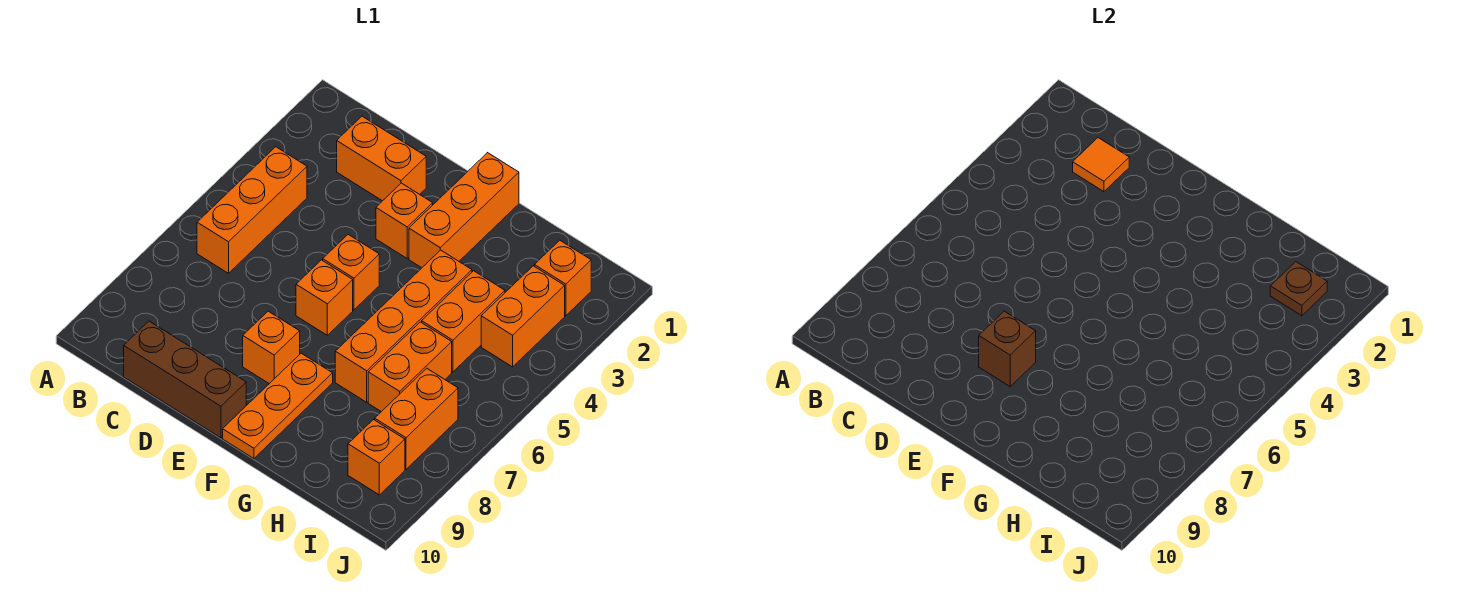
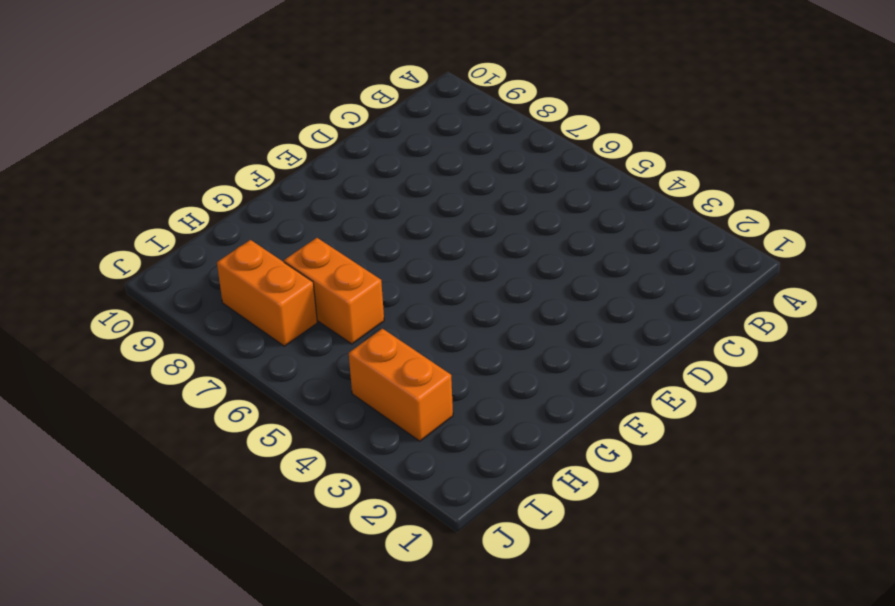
none -> orange 1x3 brick [197,147,307,273]
none -> orange 1x2 brick [337,116,426,201]
none -> brown 1x3 brick [124,321,246,438]

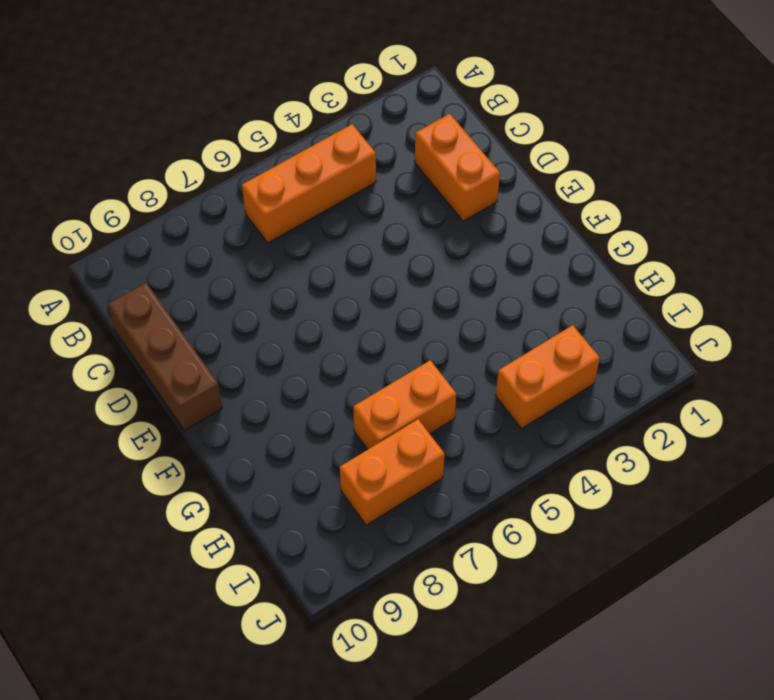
none -> orange 1x1 brick [376,183,433,258]
none -> orange 1x1 brick [323,235,379,310]
none -> orange 1x1 brick [296,260,353,335]

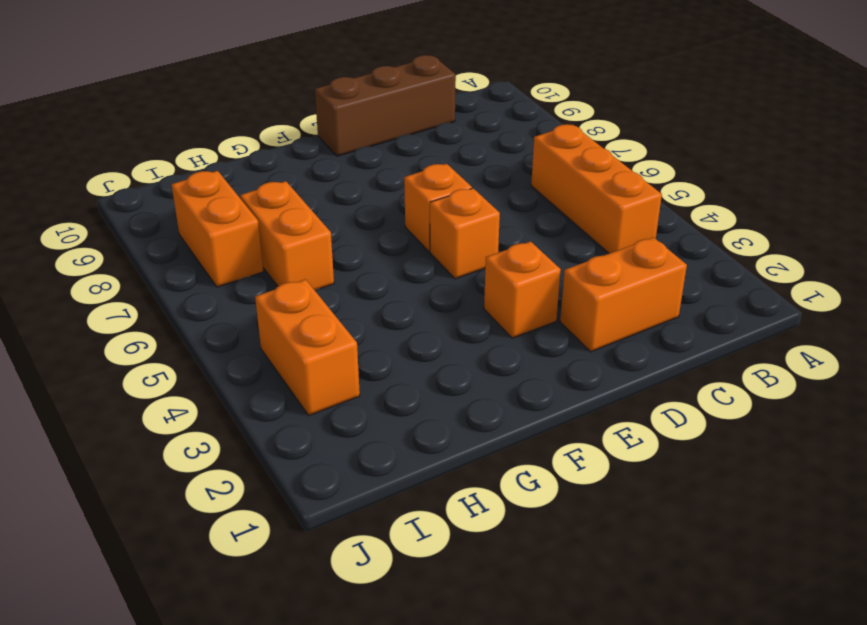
none -> orange 1x1 brick [243,311,300,384]
none -> orange 1x3 brick [409,153,519,268]
none -> orange 1x3 plate [223,353,333,458]

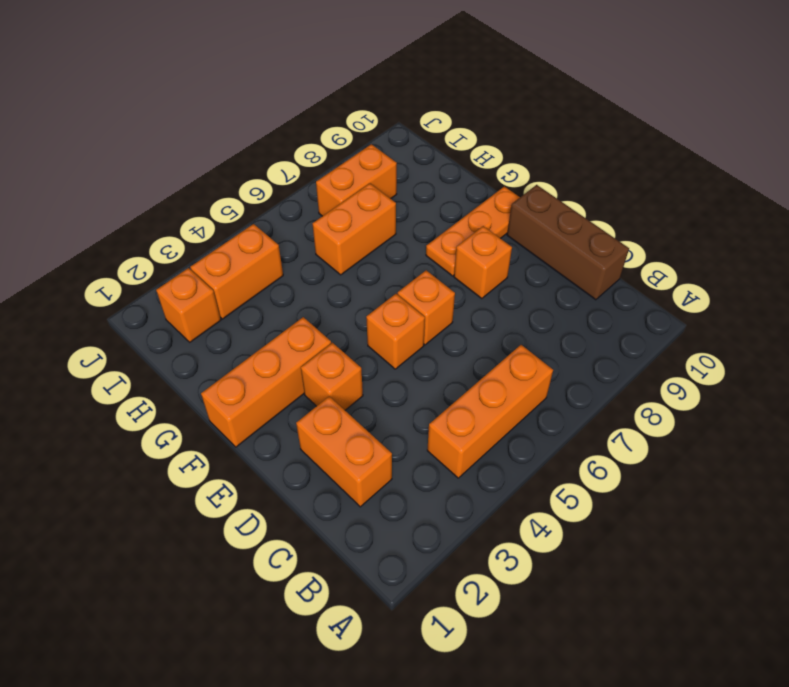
none -> orange 1x4 brick [335,250,472,402]
none -> orange 1x2 brick [422,271,505,372]
none -> orange 1x1 brick [348,420,405,495]

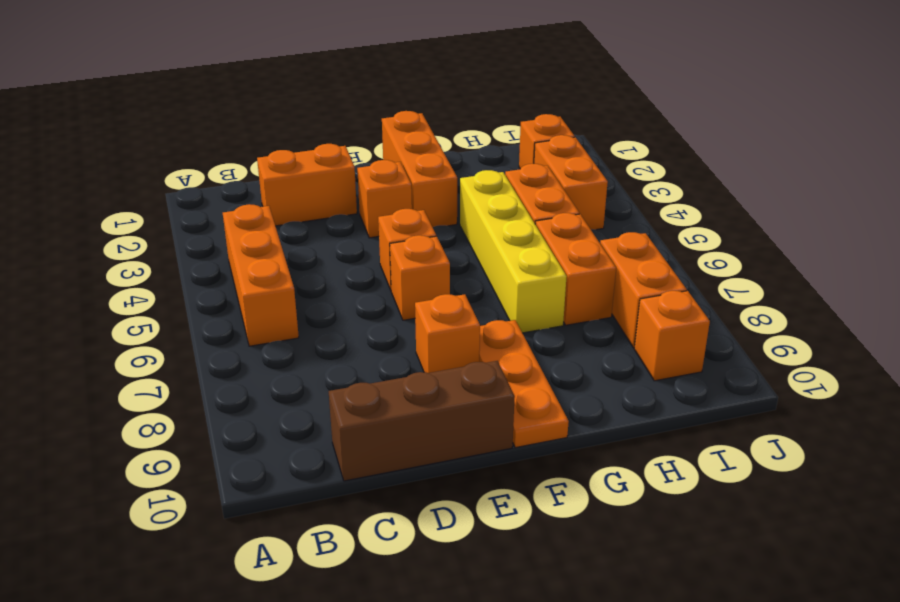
yellow 1x4 brick [460,170,567,333] -> orange 1x4 brick [335,250,472,402]
none -> orange 1x1 tile [1073,138,1129,192]
none -> brown 1x1 brick [979,311,1036,387]
none -> brown 1x1 plate [1270,262,1327,316]

